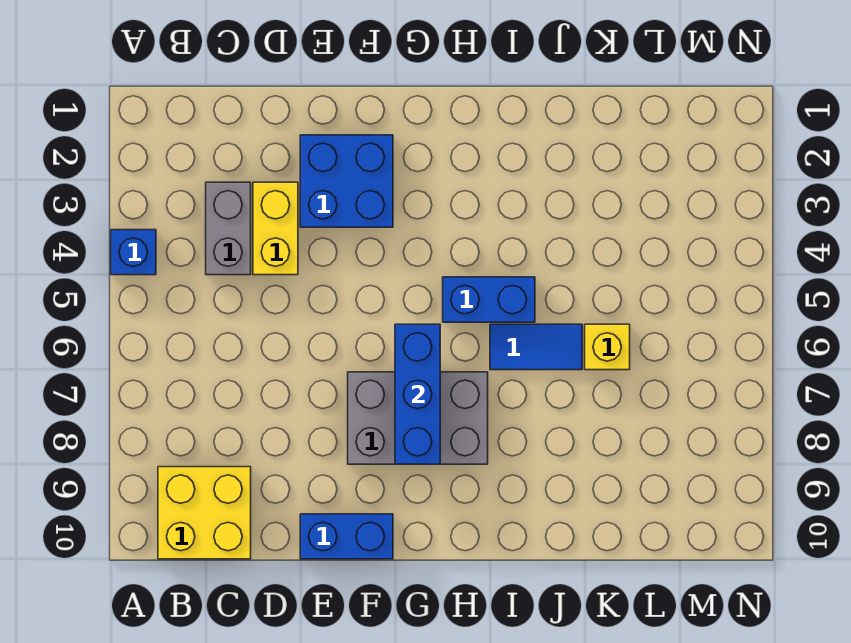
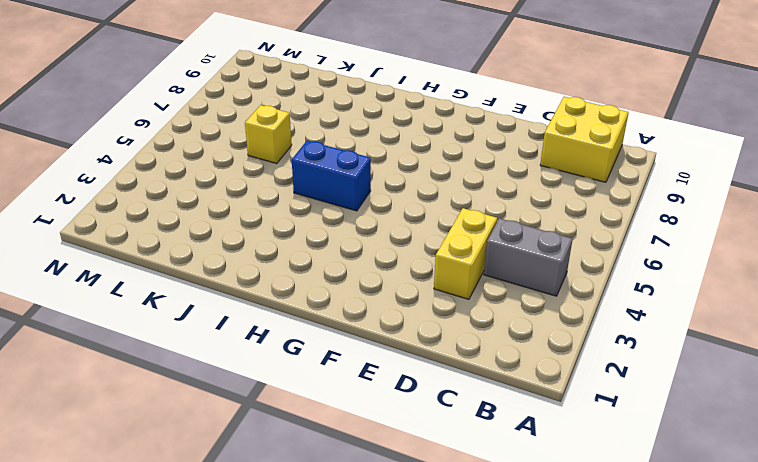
grey 1x2 brick [484,218,573,296] -> grey 1x2 brick turned to [206,182,251,275]
none -> blue 1x1 brick [111,230,156,275]
none -> blue 2x2 brick [300,135,393,227]

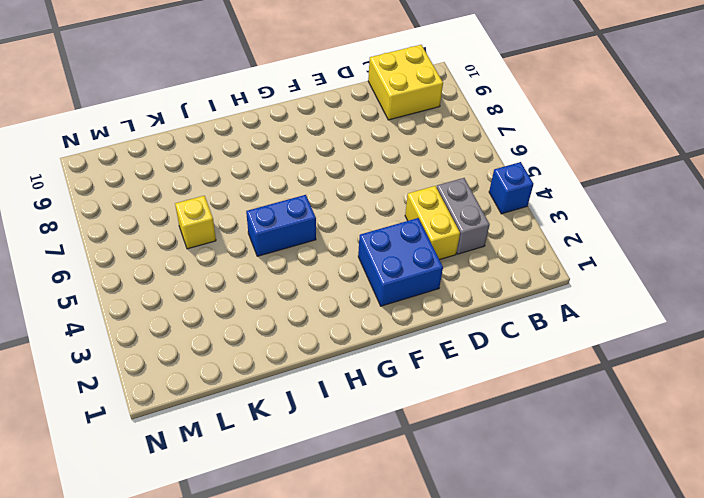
none -> blue 1x2 brick [300,514,393,559]
none -> grey 2x3 brick [348,372,488,464]

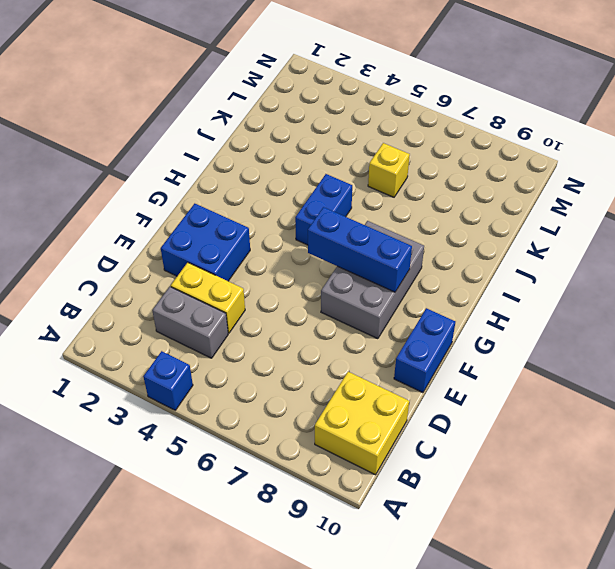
none -> blue 1x2 tile [490,324,582,370]

